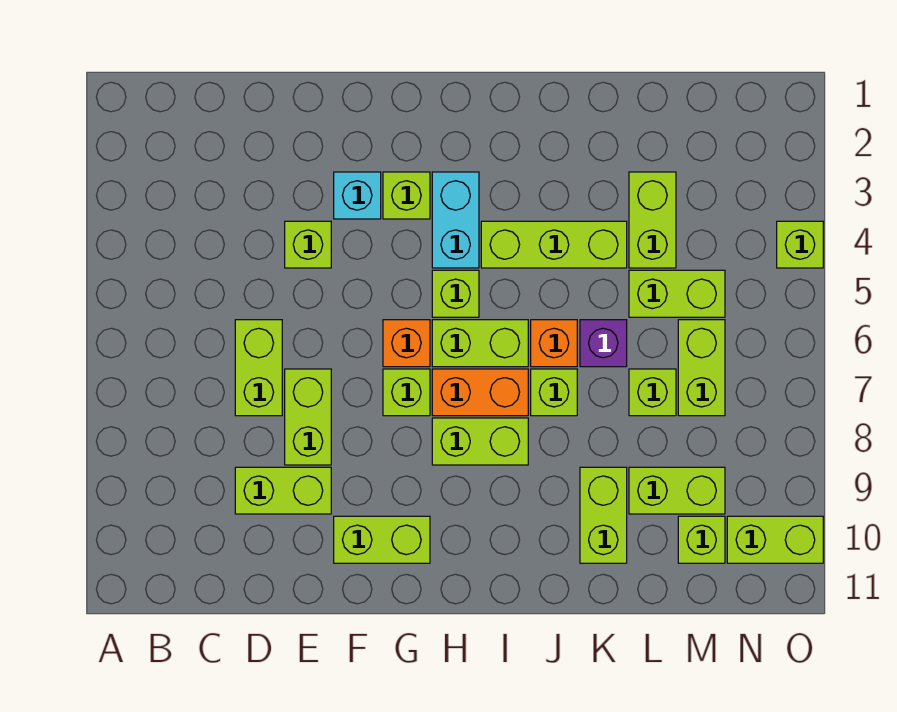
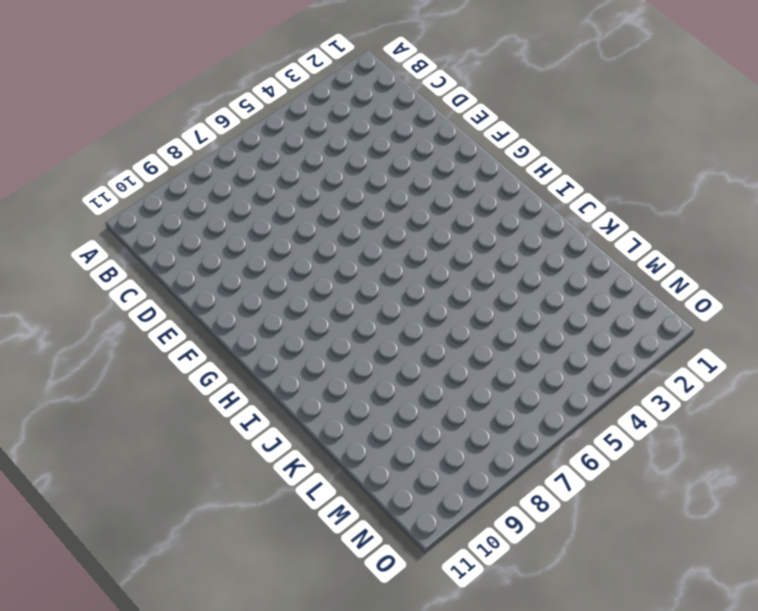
none -> lime 1x2 brick [235,320,282,416]
none -> lime 1x2 brick [235,467,331,514]
none -> lime 1x1 brick [285,221,331,268]

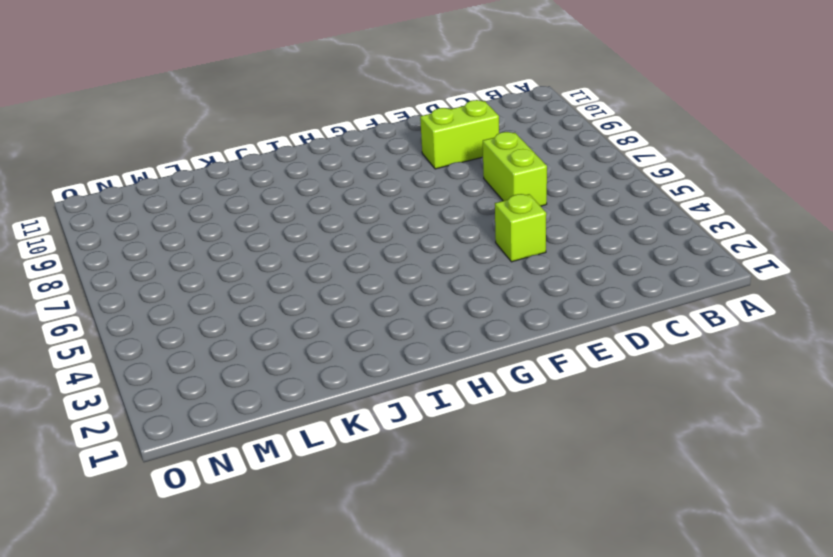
none -> lime 1x2 brick [285,369,331,465]
none -> cyan 1x1 brick [334,172,381,219]
none -> lime 1x2 brick [334,516,430,563]

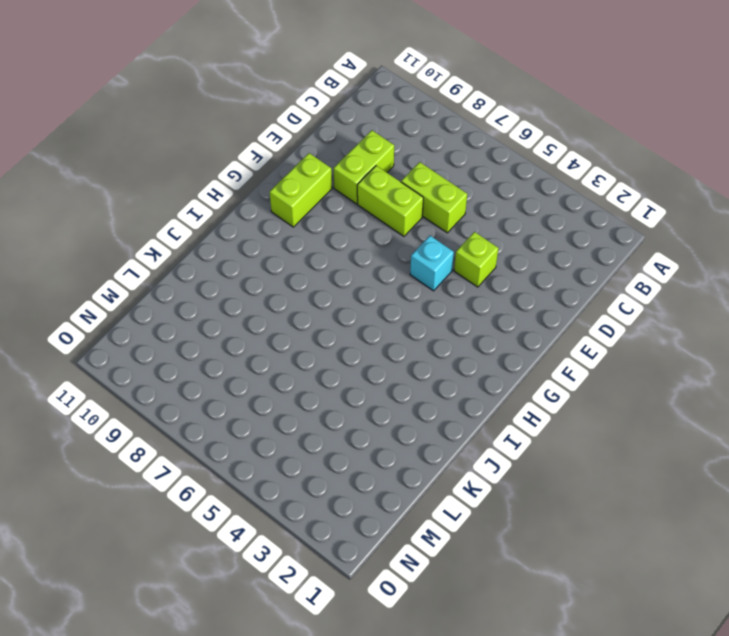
cyan 1x1 brick [410,236,454,291] -> cyan 1x1 brick moved to [334,172,381,219]
none -> lime 1x1 brick [383,172,430,219]
none -> orange 1x1 brick [383,320,430,367]
none -> lime 1x1 brick [383,369,430,416]

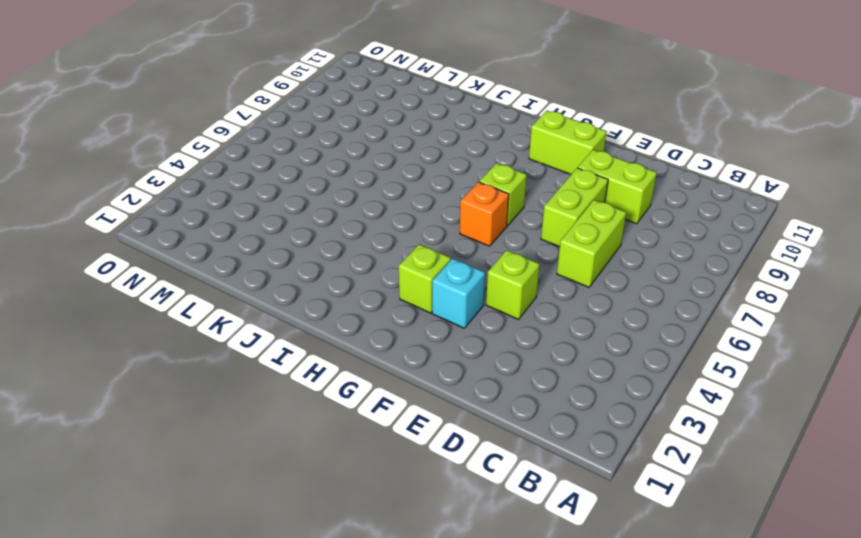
none -> cyan 1x2 brick [432,172,479,268]
none -> lime 1x1 brick [432,270,479,317]
none -> lime 1x2 brick [432,320,528,367]

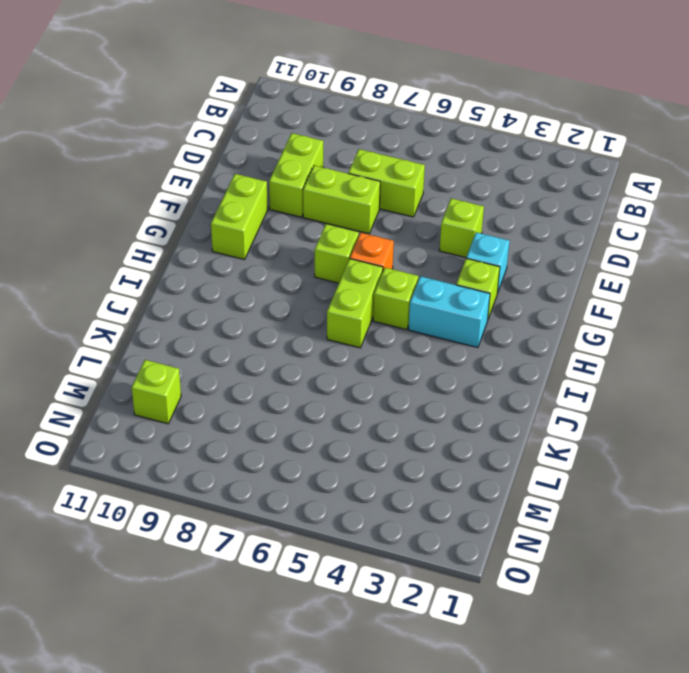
none -> orange 1x2 brick [432,369,528,416]
none -> lime 1x2 brick [432,418,528,465]
none -> lime 1x3 brick [481,221,627,268]

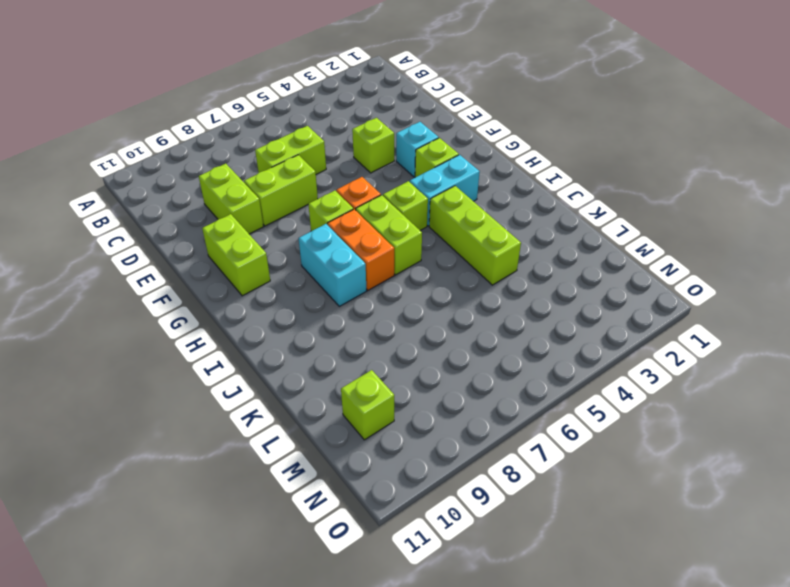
cyan 1x2 brick [299,224,367,306] -> lime 1x2 brick [432,418,528,465]
none -> orange 1x1 brick [531,320,577,367]
none -> lime 1x1 brick [531,369,577,416]
none -> purple 1x1 brick [580,320,627,367]

